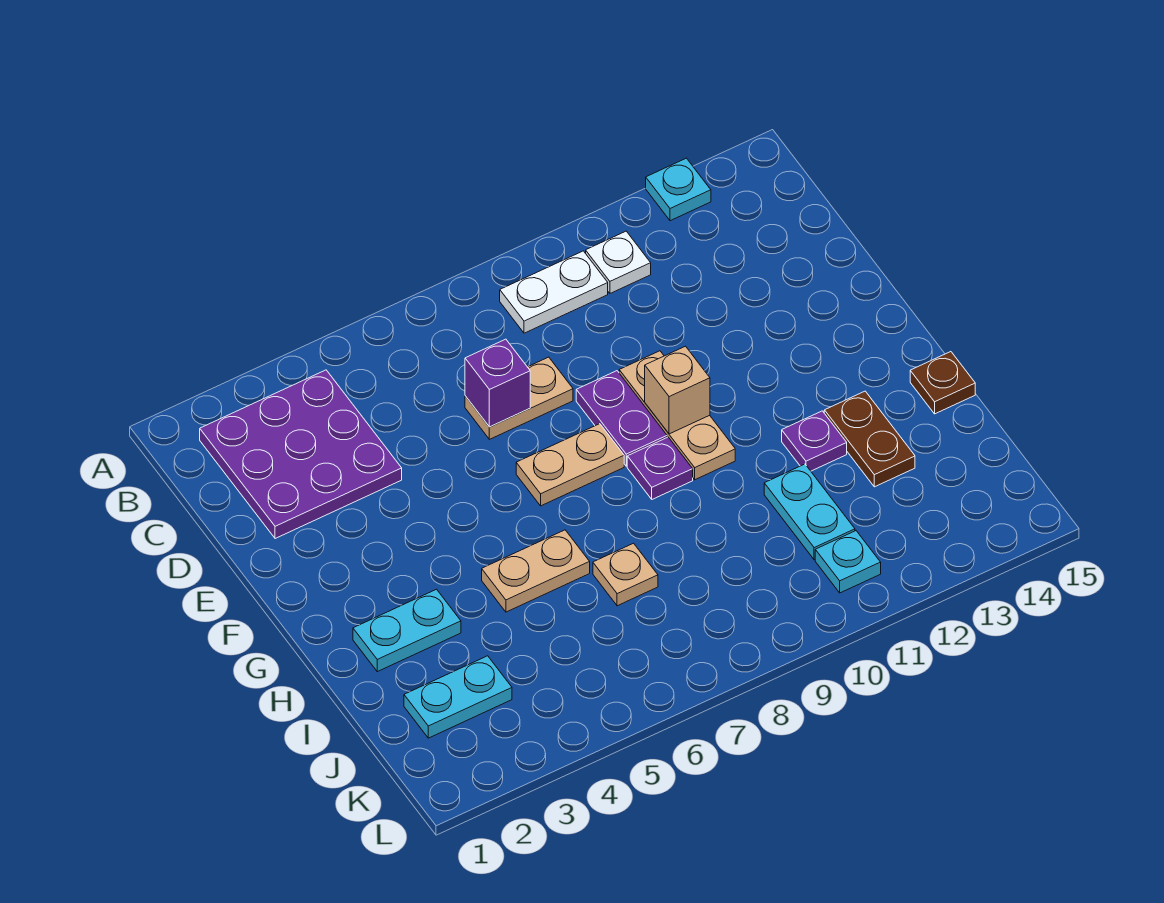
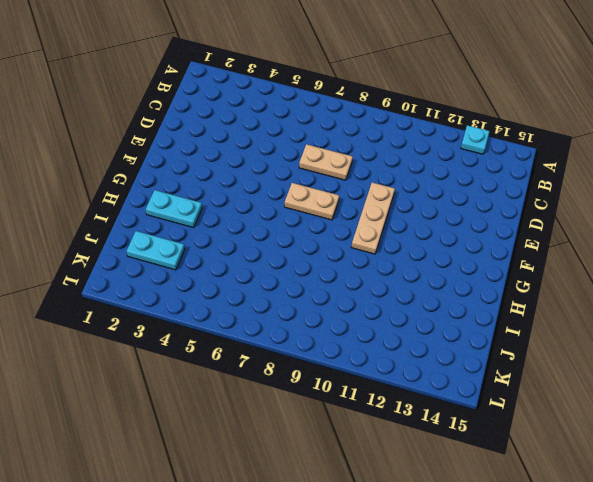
none -> purple 3x3 plate [200,370,402,539]
none -> white 1x2 plate [500,251,608,333]
none -> white 1x1 plate [586,231,651,293]

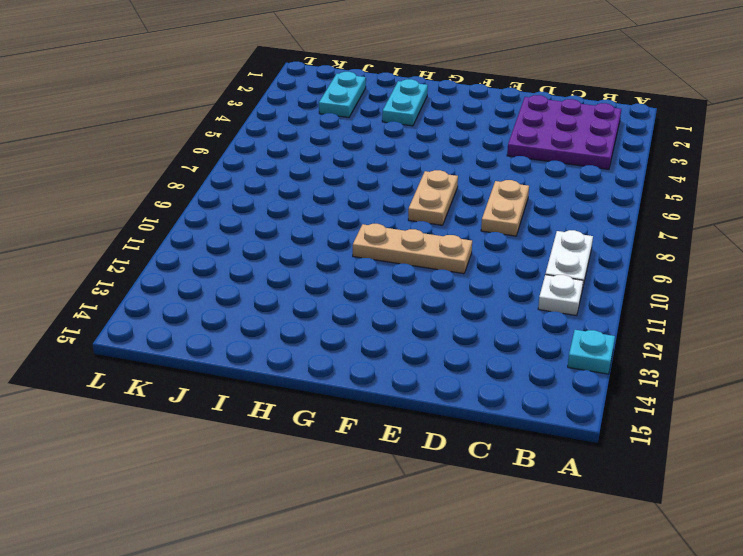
none -> purple 1x2 plate [576,371,667,466]
none -> purple 1x1 plate [627,437,693,499]
none -> tan 1x2 plate [482,530,590,612]

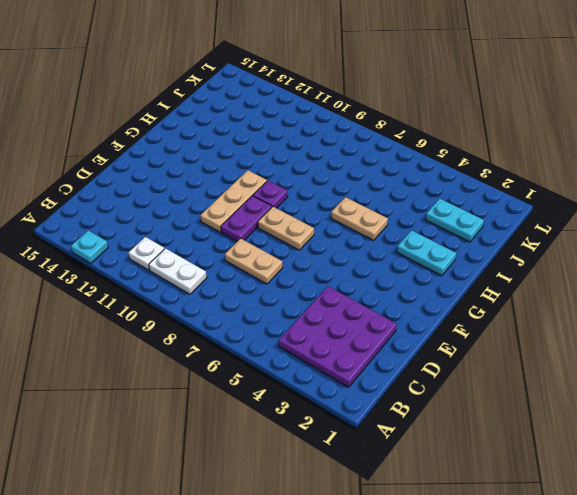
none -> purple 1x1 plate [782,411,847,471]
none -> brown 1x2 plate [824,391,915,487]
none -> brown 1x1 plate [910,352,975,414]

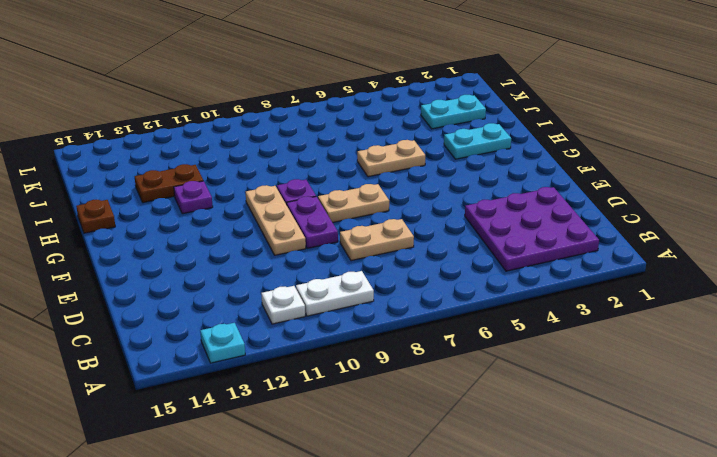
brown 1x2 plate [135,164,203,203] -> brown 1x2 plate turned to [824,391,915,487]
none -> tan 1x1 plate [593,543,658,606]
none -> cyan 1x2 plate [764,464,855,560]
none -> cyan 1x1 plate [815,531,881,593]

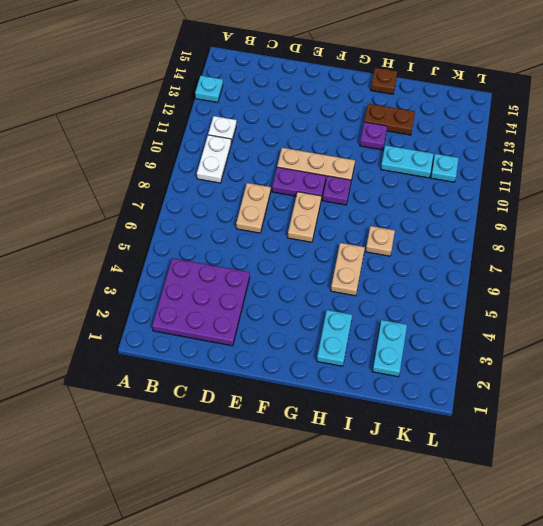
none -> purple 1x1 brick [465,339,530,427]
none -> tan 1x1 brick [645,346,710,434]

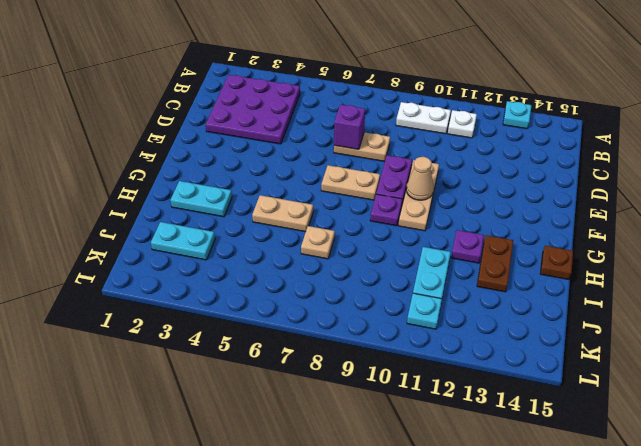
tan 1x1 cone [406,157,433,200] -> tan 1x1 brick [645,346,710,434]

